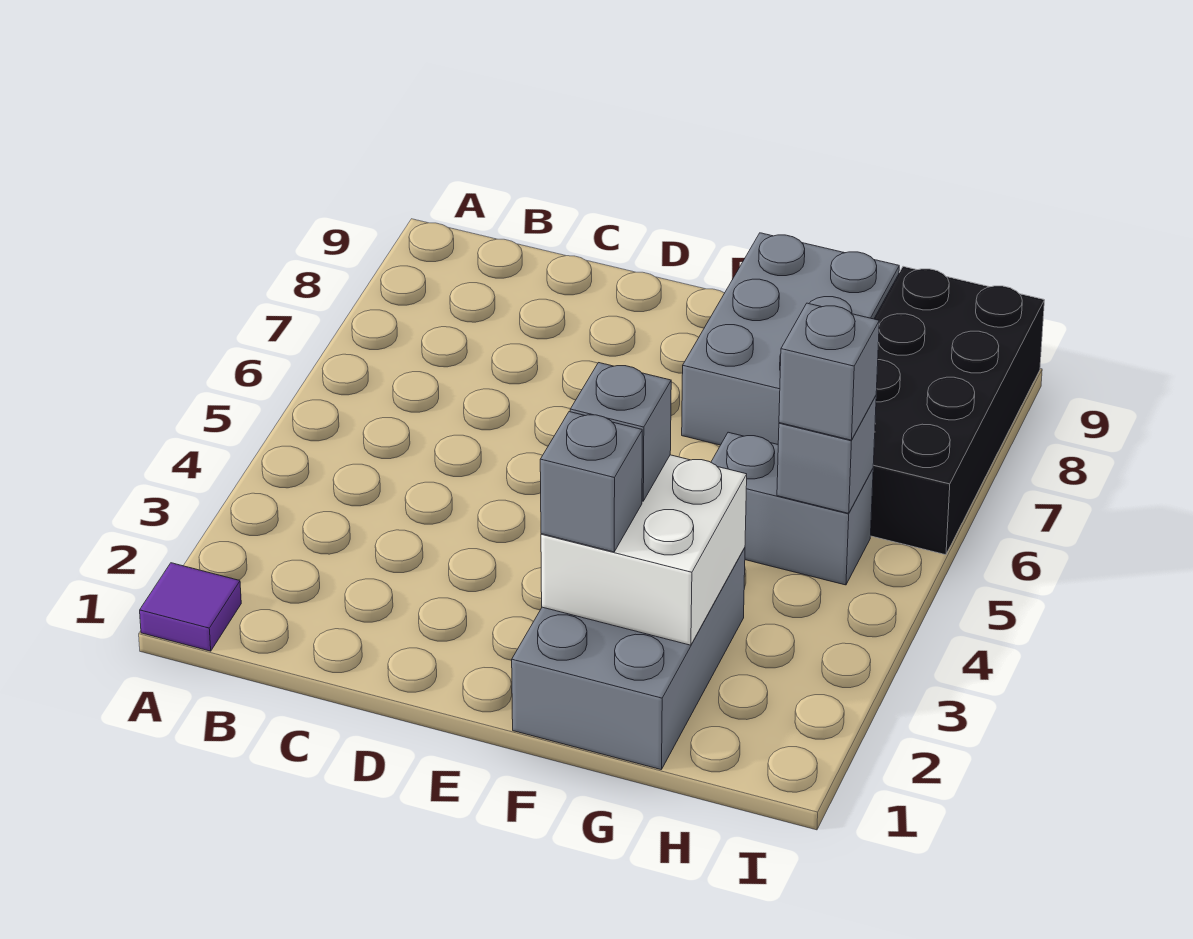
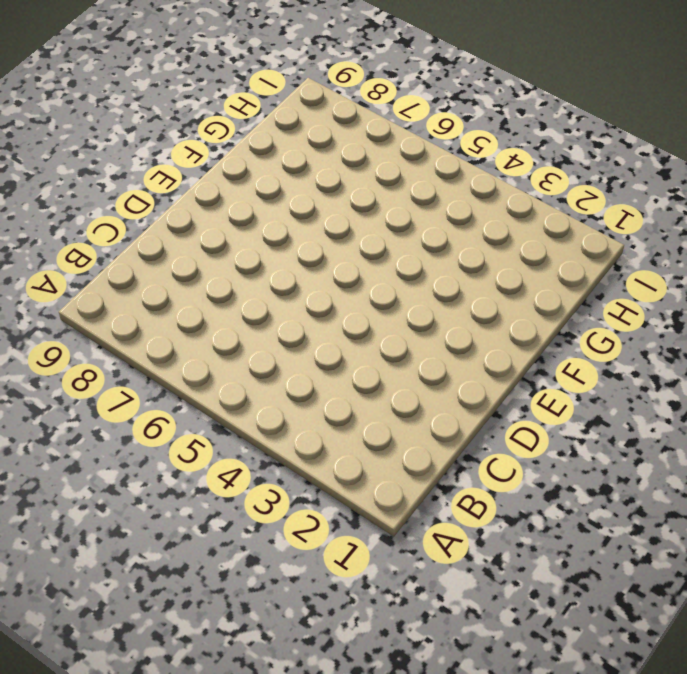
none -> purple 1x1 tile [140,563,241,651]
none -> grey 2x3 brick [512,548,745,770]

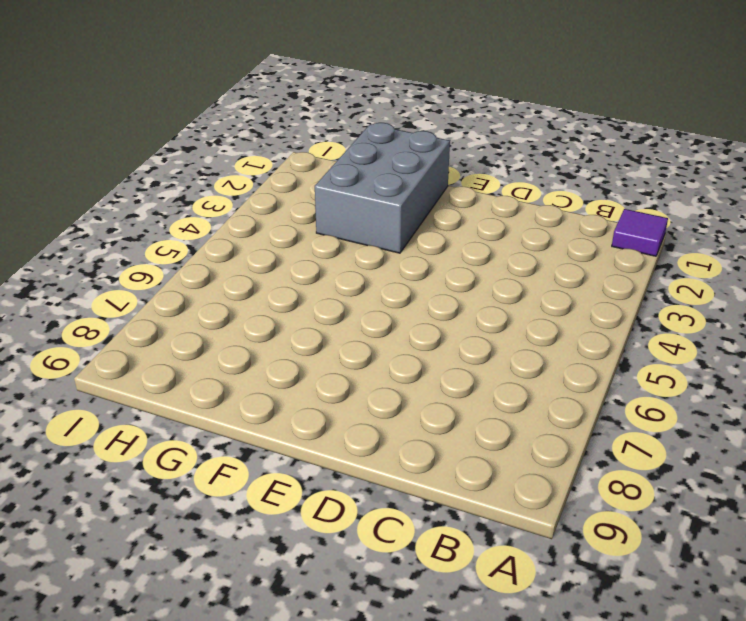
none -> grey 2x3 brick [682,233,899,445]
none -> grey 1x2 brick [711,432,873,585]

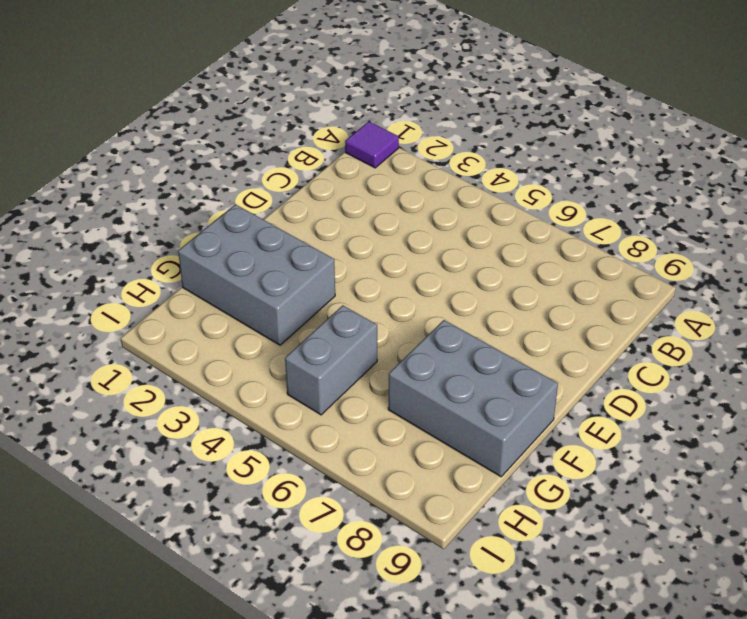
none -> black 2x4 brick [871,266,1045,555]
none -> white 2x2 brick [541,455,747,645]

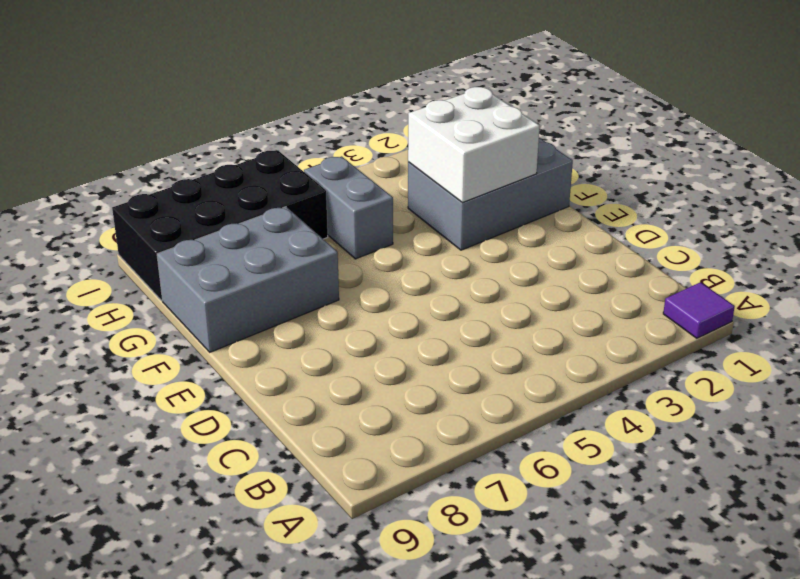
none -> grey 1x1 brick [777,396,876,513]
none -> grey 1x1 brick [540,412,642,552]

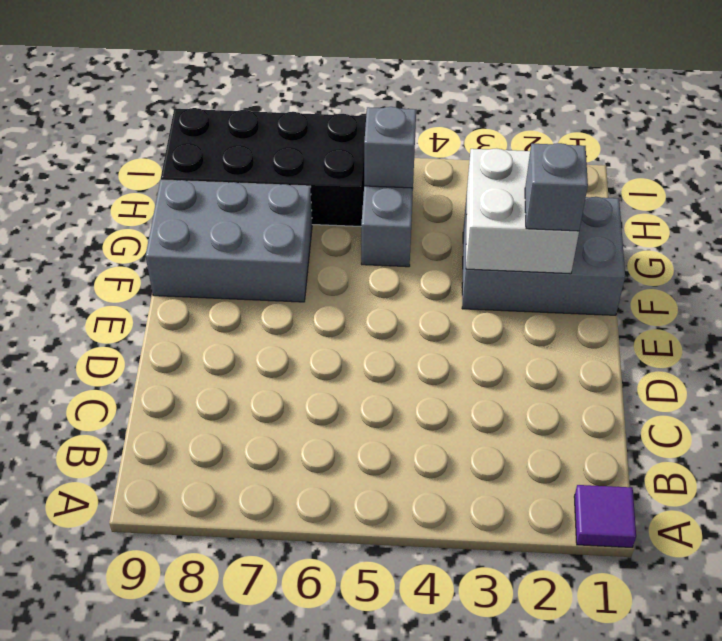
none -> grey 1x1 brick [570,363,671,501]
none -> grey 1x1 brick [779,303,879,440]

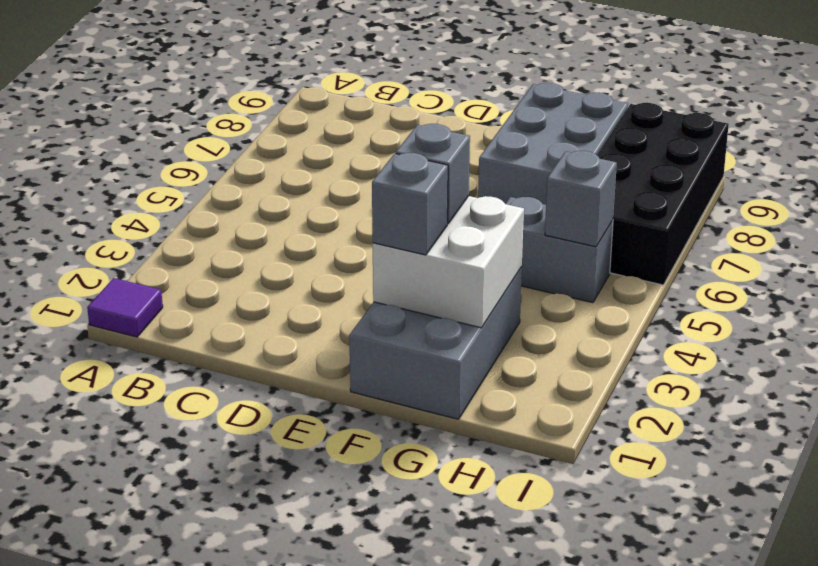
none -> grey 1x1 brick [779,303,879,440]

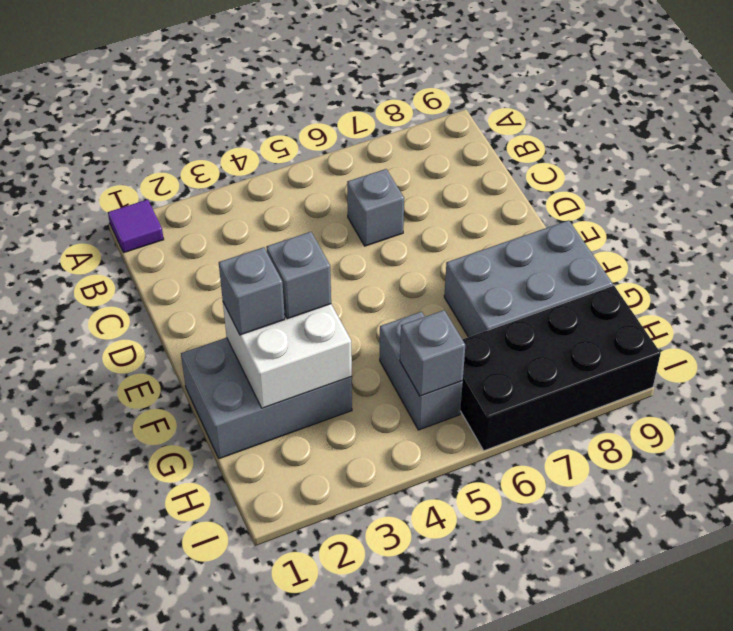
grey 1x1 brick [347,169,404,246] -> grey 1x1 brick moved to [779,303,879,440]

